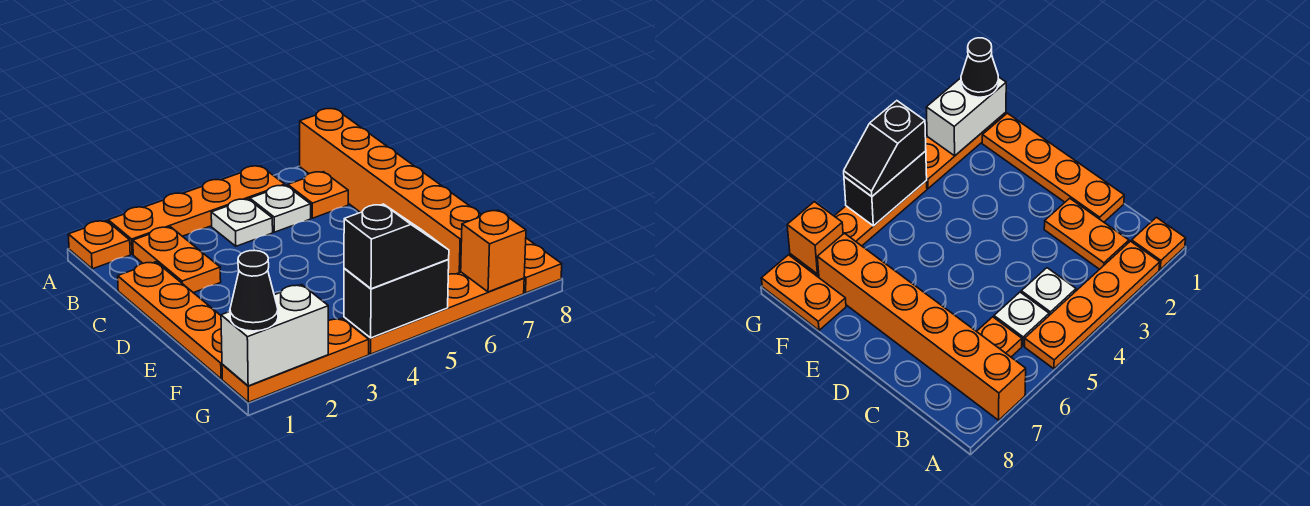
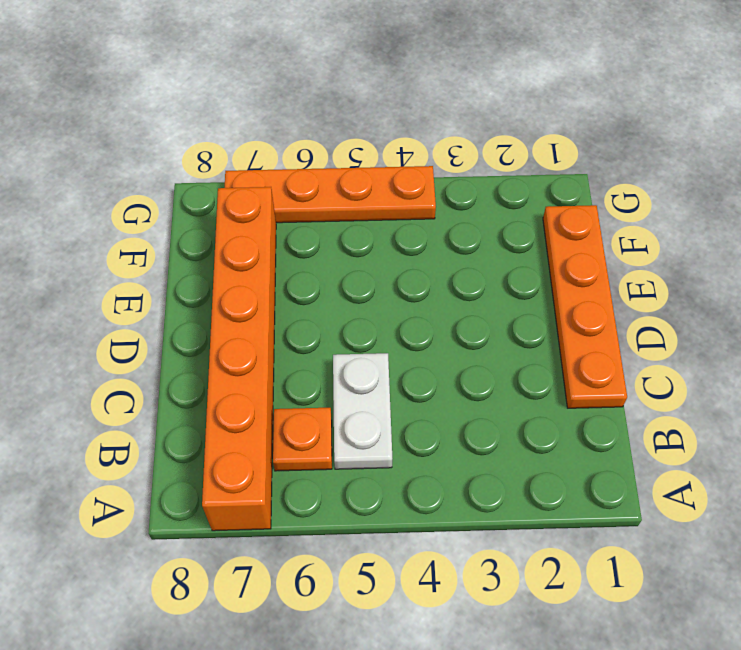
white 1x2 plate [333,353,392,469] -> white 1x1 plate [250,185,311,232]
none -> orange 1x1 plate [68,221,130,269]
none -> orange 1x4 plate [108,166,285,254]
none -> orange 1x2 plate [133,227,221,293]

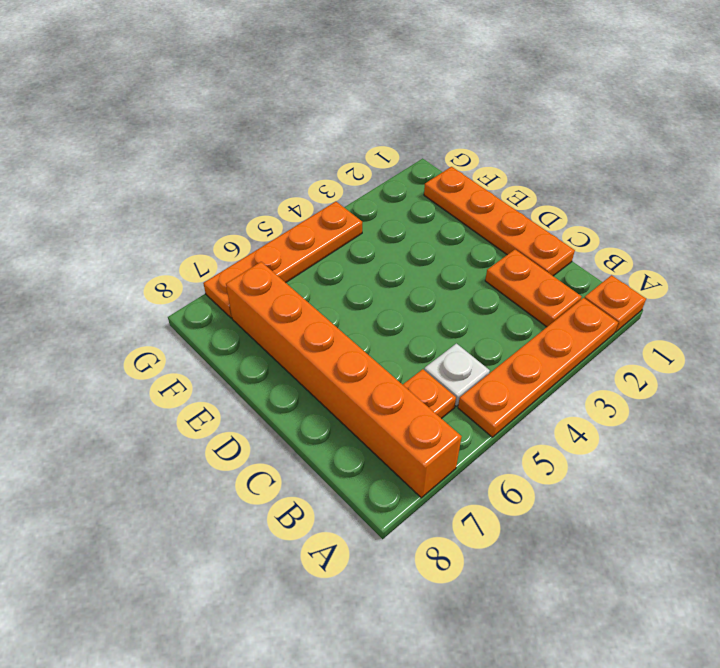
none -> white 1x1 plate [211,199,273,246]
none -> orange 1x2 plate [524,238,562,293]
none -> orange 1x3 plate [222,318,369,402]

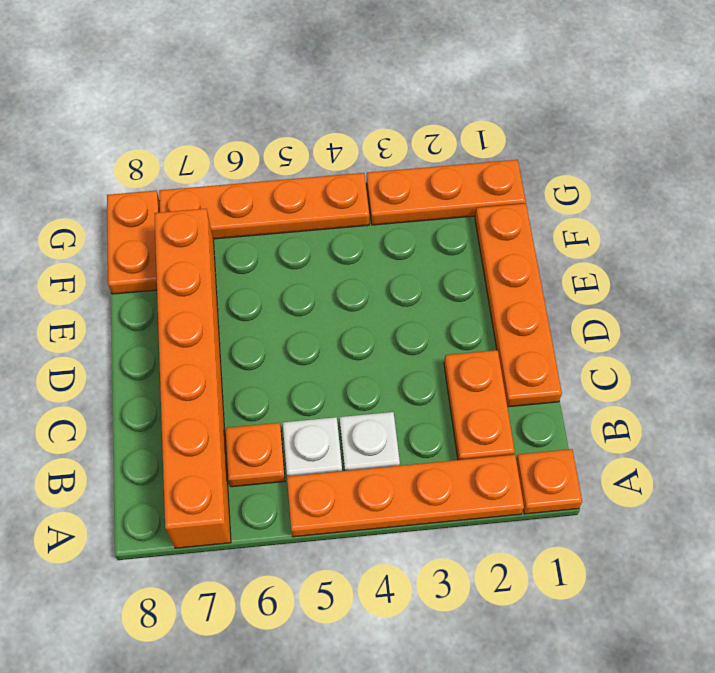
none -> white 1x2 brick [221,285,328,386]
none -> black 1x2 brick [344,259,449,338]
none -> orange 1x1 brick [461,210,526,292]

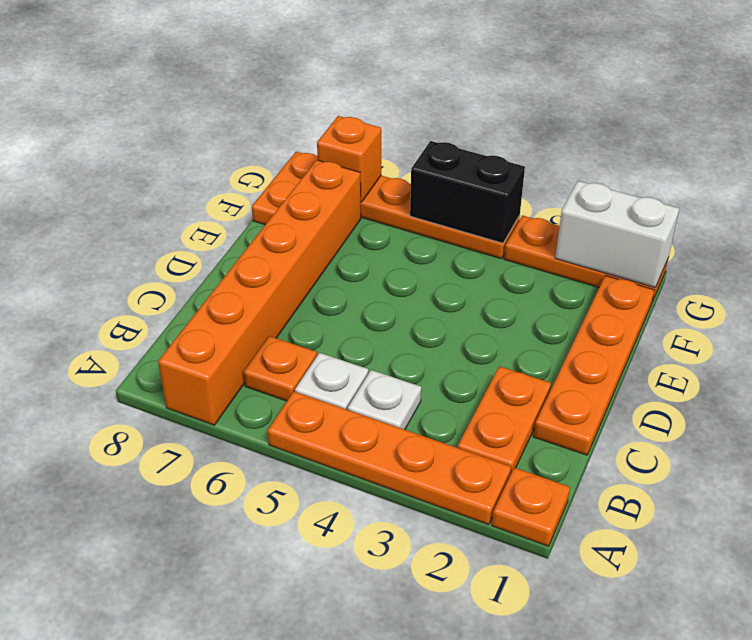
none -> black 1x1 cone [230,250,278,331]
none -> black 1x2 slope [344,204,449,289]

